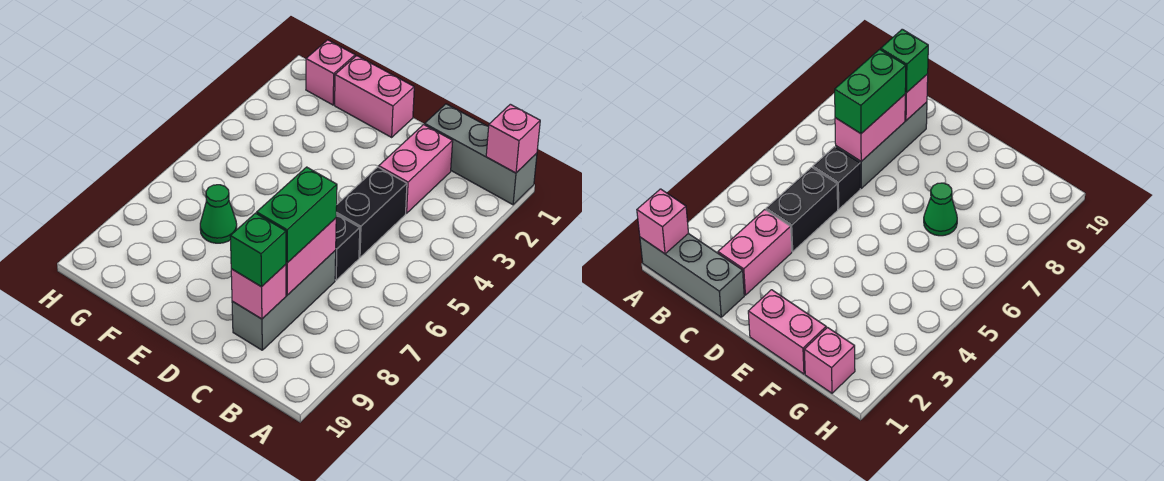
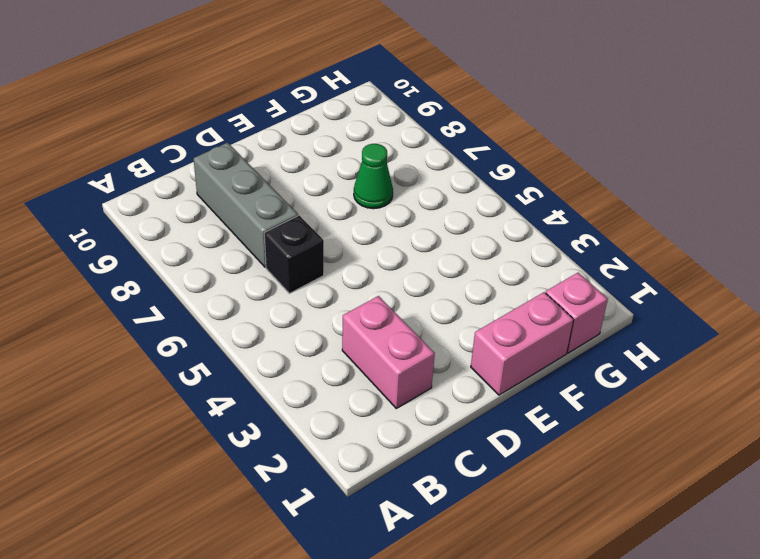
none -> grey 1x3 brick [425,104,537,205]
none -> black 1x2 brick [336,167,407,258]
none -> pink 1x1 brick [486,104,540,173]

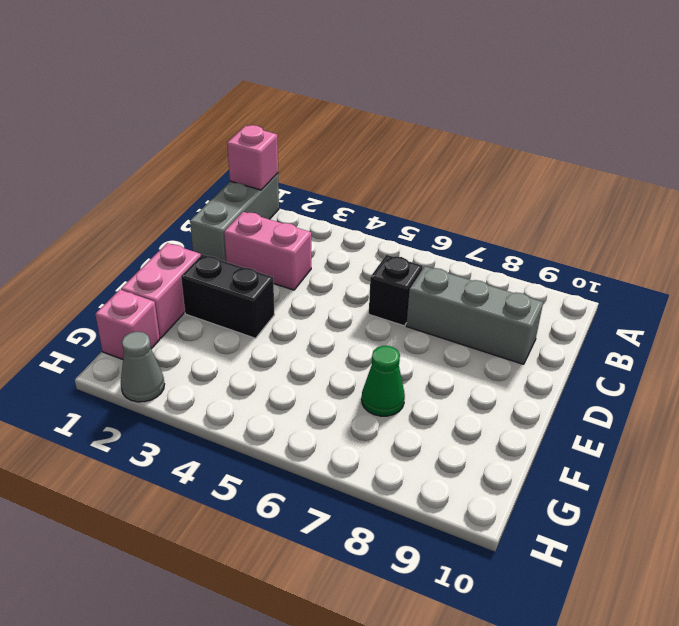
black 1x2 brick [181,254,275,338] -> black 1x2 brick moved to [336,167,407,258]
grey 1x1 cone [121,332,165,402] -> none
none -> pink 1x2 brick [286,218,336,295]
none -> pink 1x1 brick [231,265,286,319]
none -> green 1x2 brick [257,167,337,263]

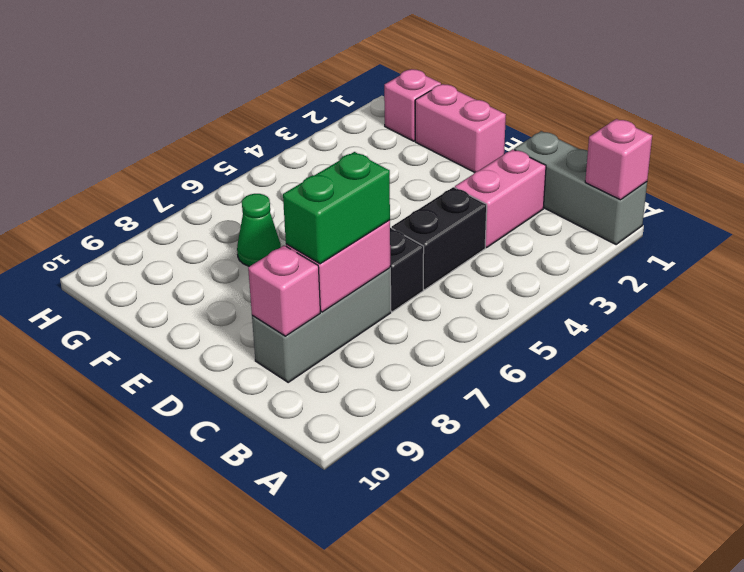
none -> green 1x1 brick [230,213,286,287]

